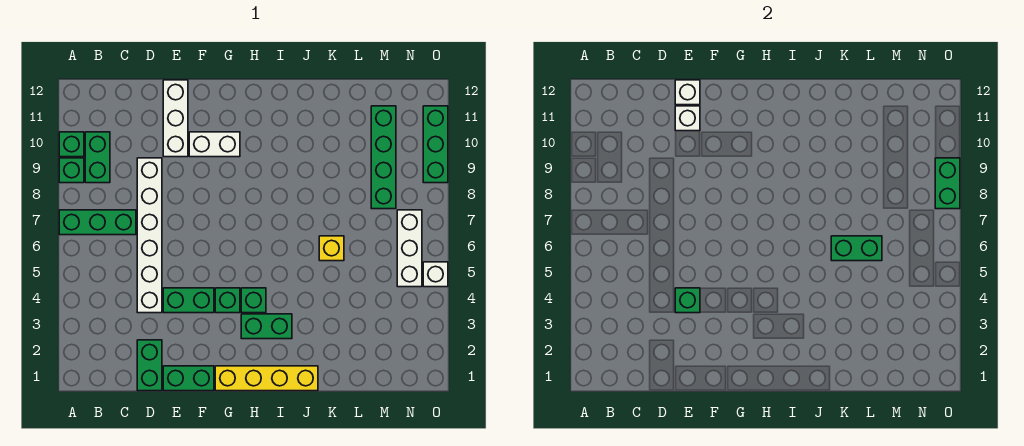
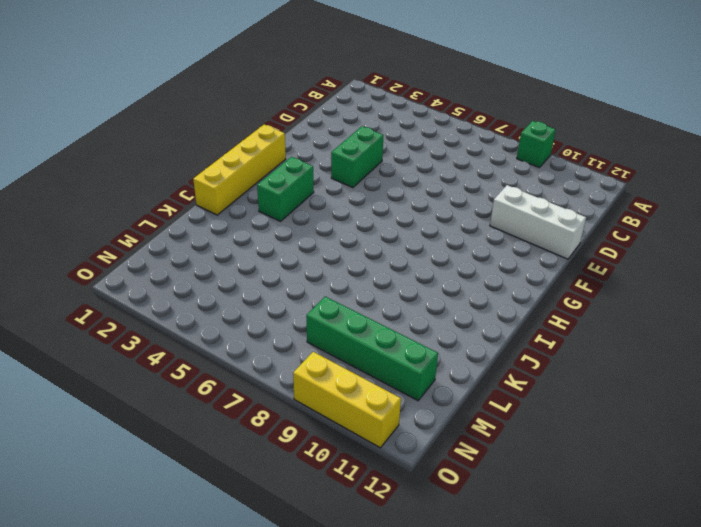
yellow 1x3 brick [293,352,401,448] -> green 1x3 brick [423,106,448,183]
none -> green 1x3 brick [59,210,136,235]
none -> green 1x1 brick [59,132,84,157]
none -> green 1x2 brick [85,132,110,183]

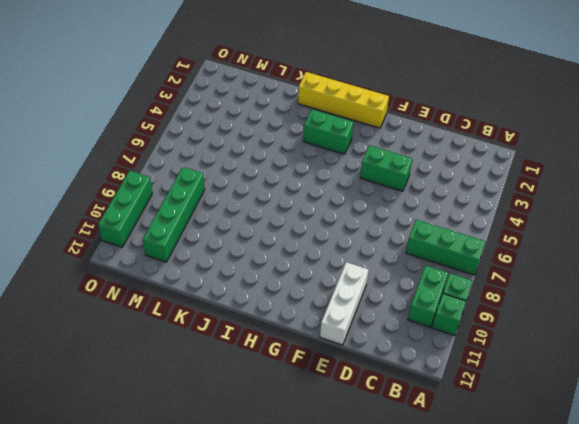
none -> green 1x2 brick [137,340,162,391]
none -> white 1x6 brick [137,158,162,313]
none -> green 1x2 brick [163,366,214,391]

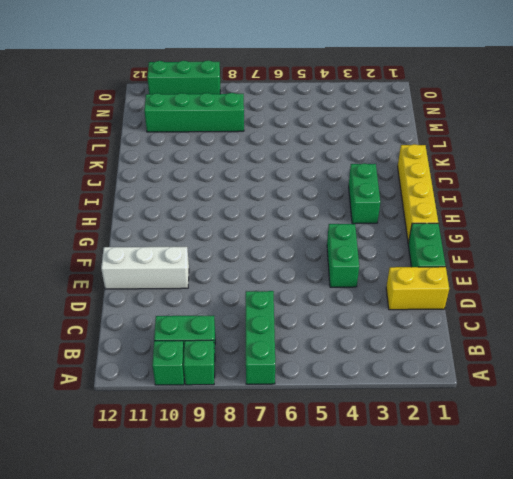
yellow 1x2 brick [386,267,449,310] -> green 1x2 brick [137,340,162,391]
none -> white 1x6 brick [137,158,162,313]
none -> white 1x2 brick [189,132,240,157]
none -> green 1x1 brick [215,288,240,313]

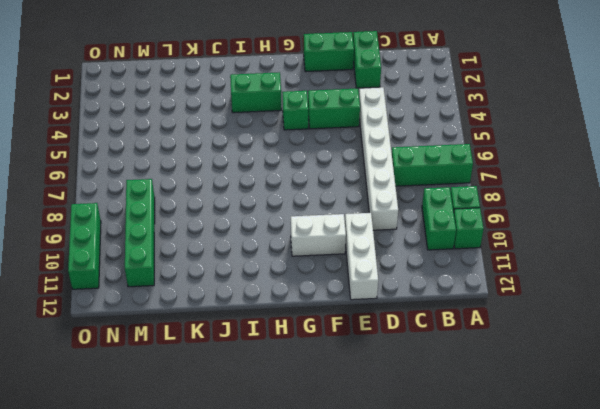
none -> yellow 1x4 brick [215,366,318,391]
none -> green 1x1 brick [241,288,266,313]
none -> yellow 1x1 brick [319,236,344,261]

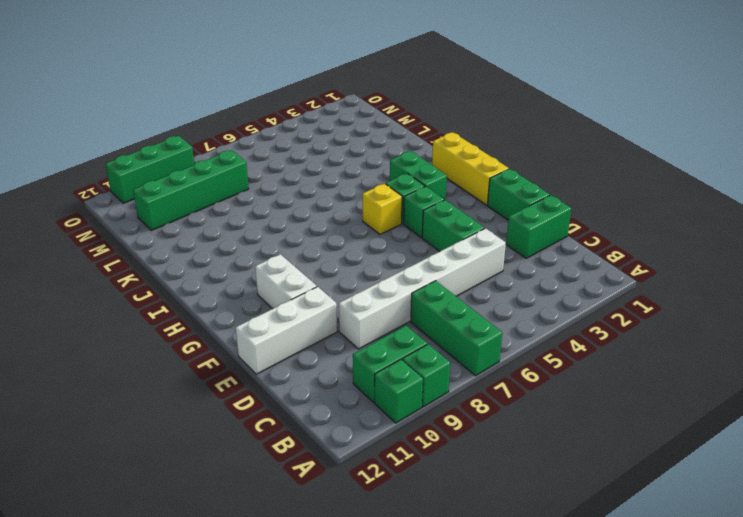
yellow 1x3 brick [432,132,509,205] -> yellow 1x4 brick [215,366,318,391]
yellow 1x1 brick [363,184,402,234] -> yellow 1x1 brick moved to [319,236,344,261]
none -> white 1x3 brick [397,210,422,287]
none -> white 1x1 brick [423,262,448,287]
none -> green 1x1 brick [675,288,700,313]

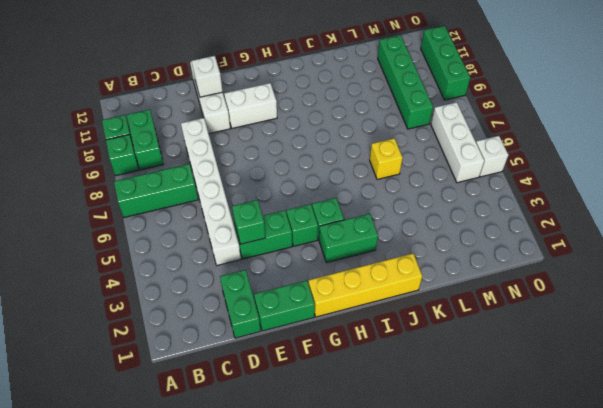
none -> white 1x1 brick [675,80,700,105]
none -> green 1x2 brick [831,236,882,261]
none -> green 1x2 brick [935,158,960,209]

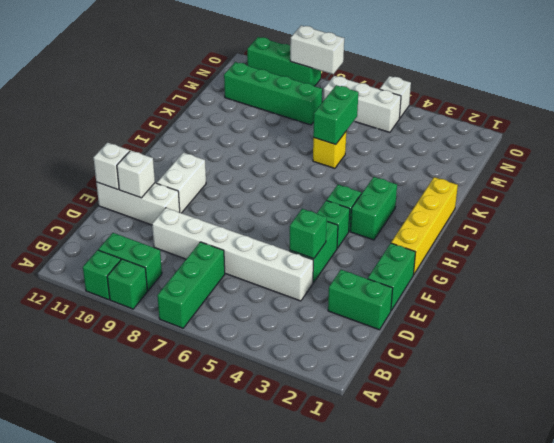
white 1x2 brick [290,26,344,74] -> green 1x2 brick [935,158,960,209]

